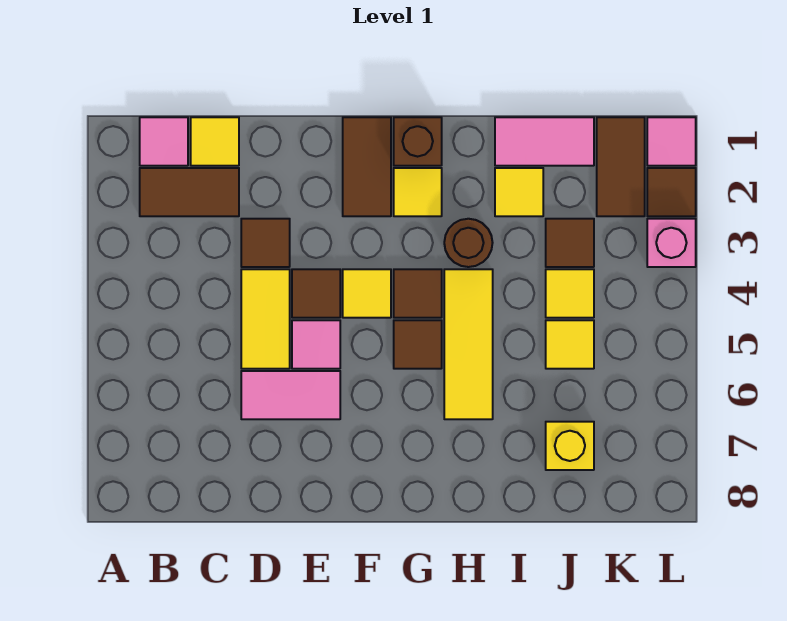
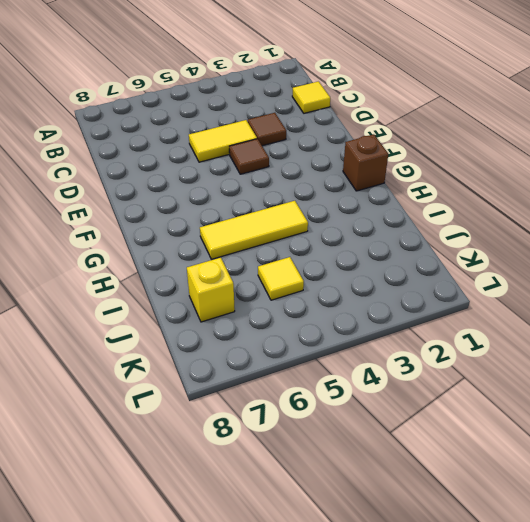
none -> pink 1x1 tile [140,117,188,166]
none -> brown 1x2 tile [140,168,239,216]
none -> pink 1x2 tile [241,371,340,419]

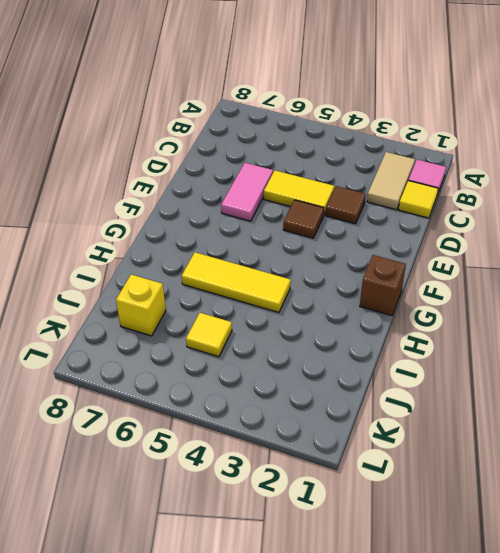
tan 1x2 tile [367,152,415,210] -> brown 1x2 tile [140,168,239,216]
none -> pink 1x1 tile [292,320,340,369]
none -> brown 1x2 tile [343,117,391,216]
none -> yellow 1x1 tile [343,269,391,318]

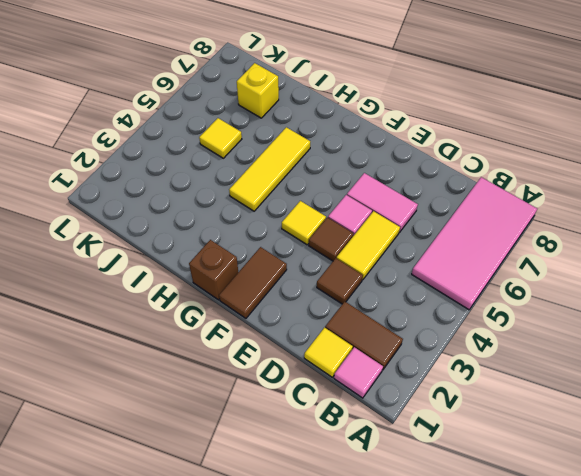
pink 2x4 tile [412,177,537,310] -> none
none -> yellow 1x1 tile [394,168,442,216]
none -> brown 1x1 tile [394,269,442,318]
none -> brown 1x1 tile [394,320,442,369]

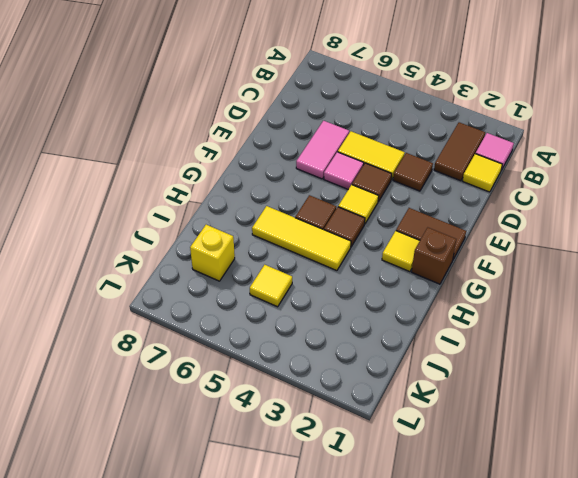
none -> brown 1x1 round brick [444,219,493,267]
none -> pink 1x2 tile [495,117,594,166]
none -> yellow 1x1 tile [495,168,543,216]

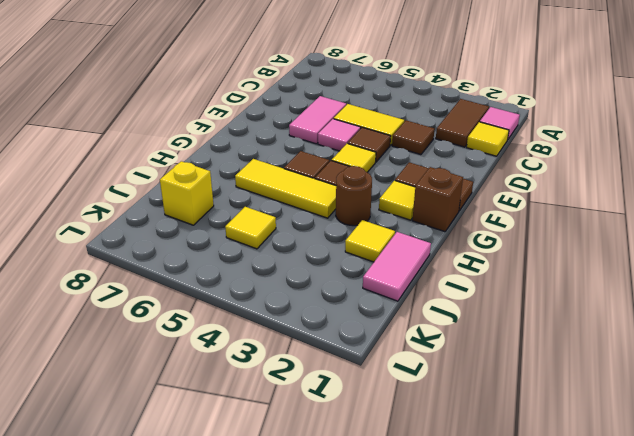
none -> brown 1x1 tile [546,219,594,267]
none -> yellow 1x1 tile [546,269,594,318]
none -> brown 1x2 tile [597,117,645,216]

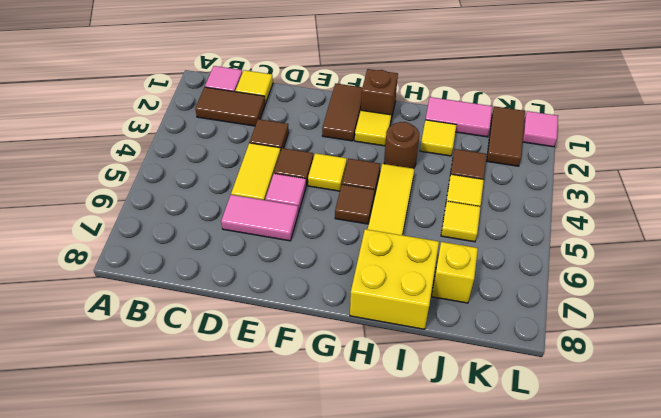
yellow 2x2 brick [350,229,439,329] -> none
none -> brown 1x1 tile [647,168,696,216]
none -> pink 1x1 brick [647,219,696,267]

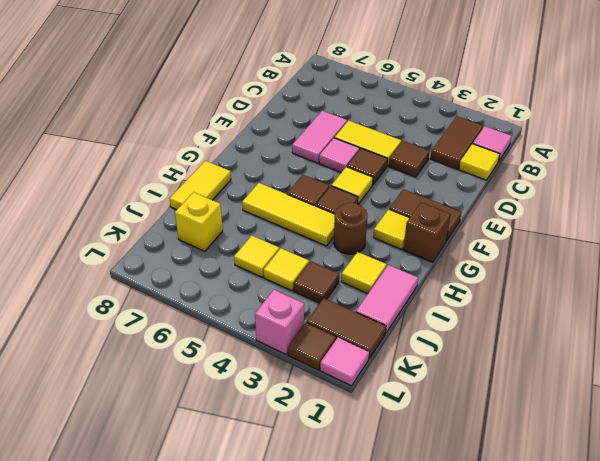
yellow 1x2 tile [170,161,231,210] -> none

